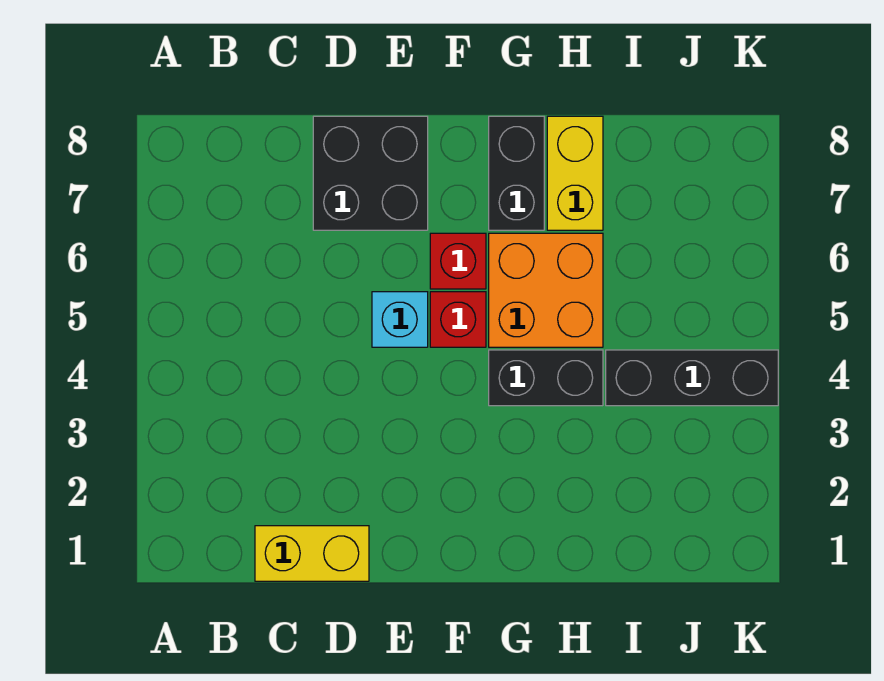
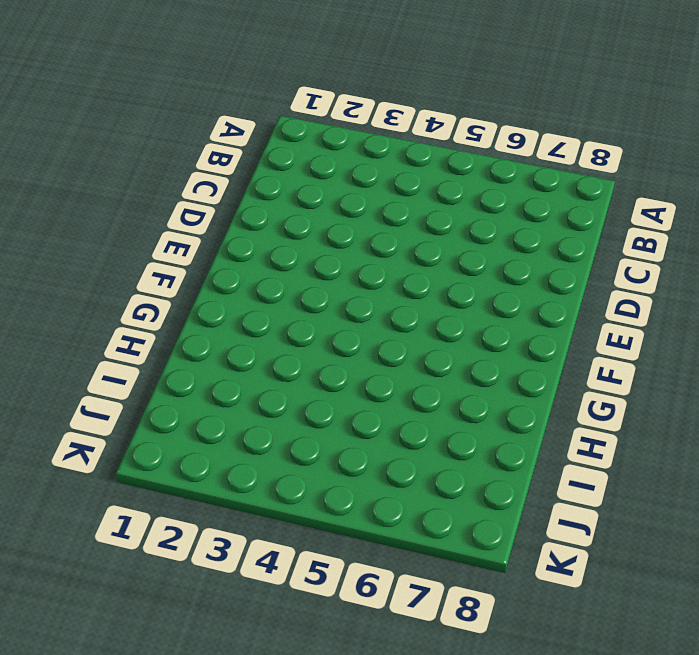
none -> yellow 1x2 brick [255,526,369,581]
none -> black 2x2 brick [313,116,428,230]

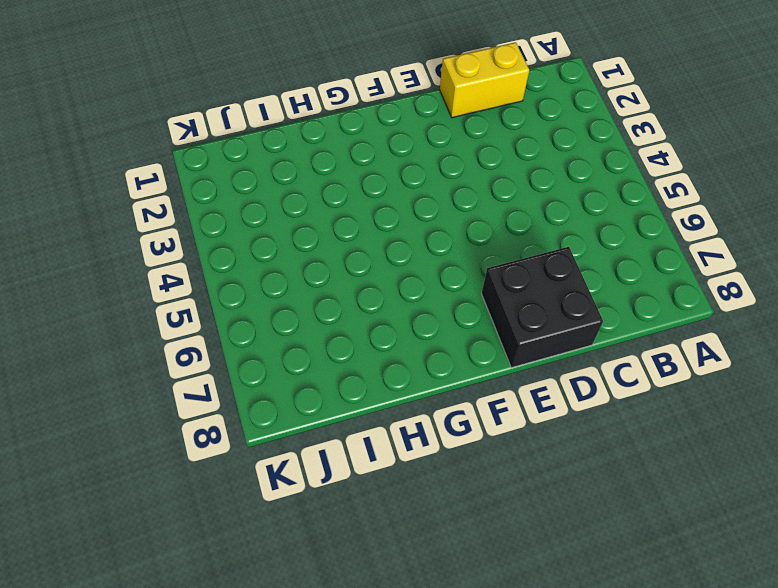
none -> cyan 1x1 brick [372,292,428,347]
none -> red 1x1 brick [430,292,486,347]

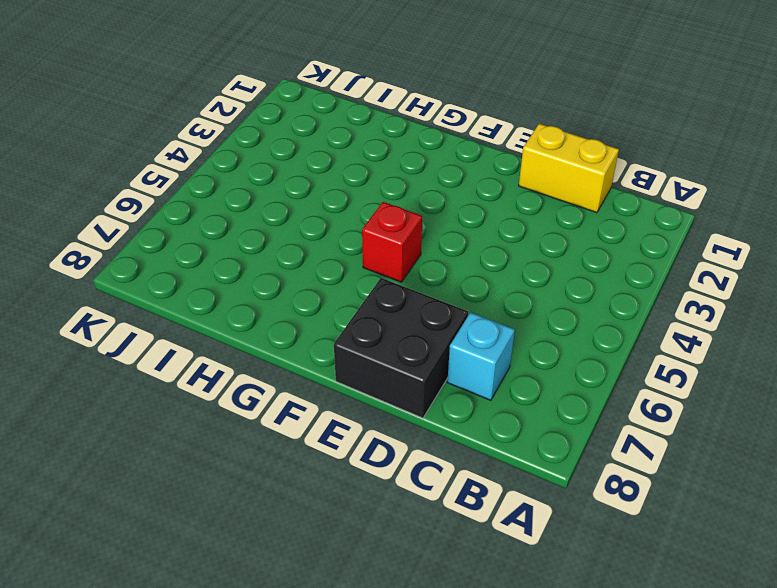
cyan 1x1 brick [447,312,515,400] -> cyan 1x1 brick moved to [372,292,428,347]
none -> red 1x1 brick [430,233,486,289]
none -> black 1x2 brick [489,350,603,406]

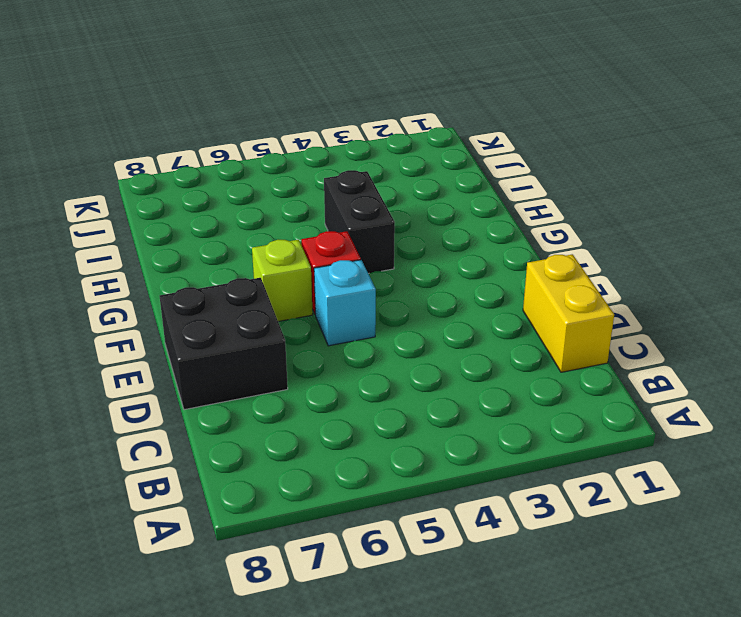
lime 1x1 brick [252,240,313,321] -> red 1x1 brick [430,233,486,289]
none -> orange 2x2 brick [489,233,603,347]
none -> black 1x2 brick [489,116,544,230]

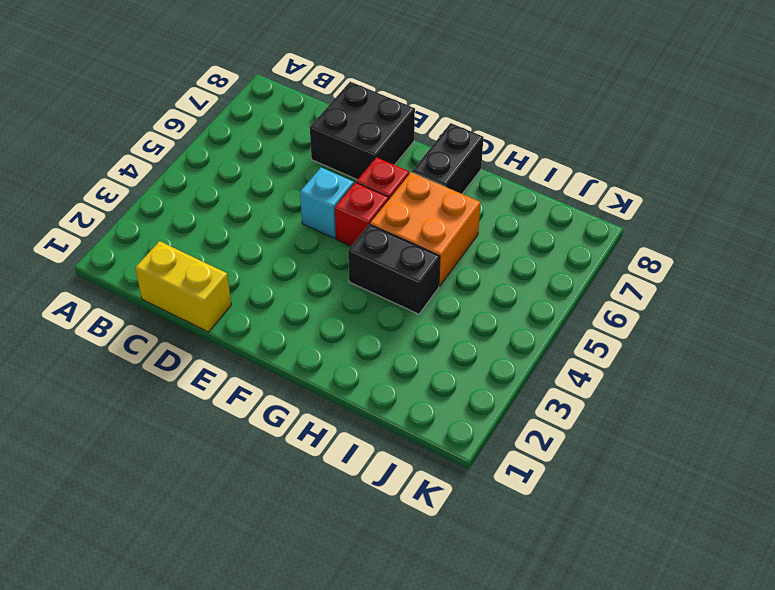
none -> yellow 1x2 brick [547,116,603,230]
none -> black 1x3 brick [606,350,778,406]

